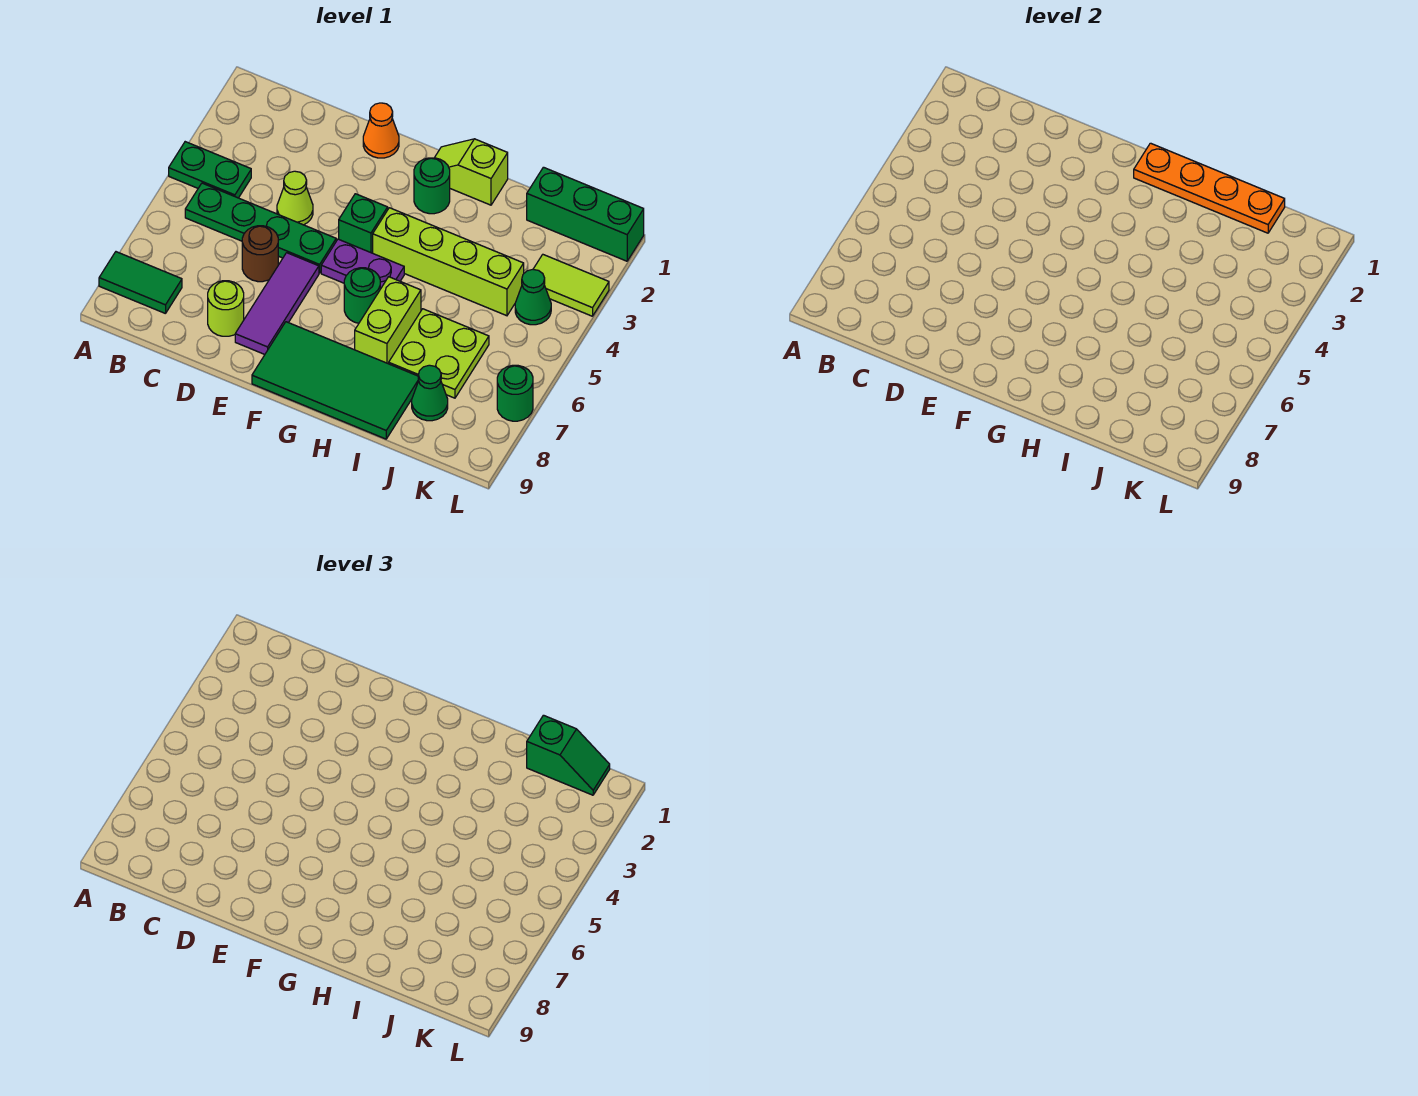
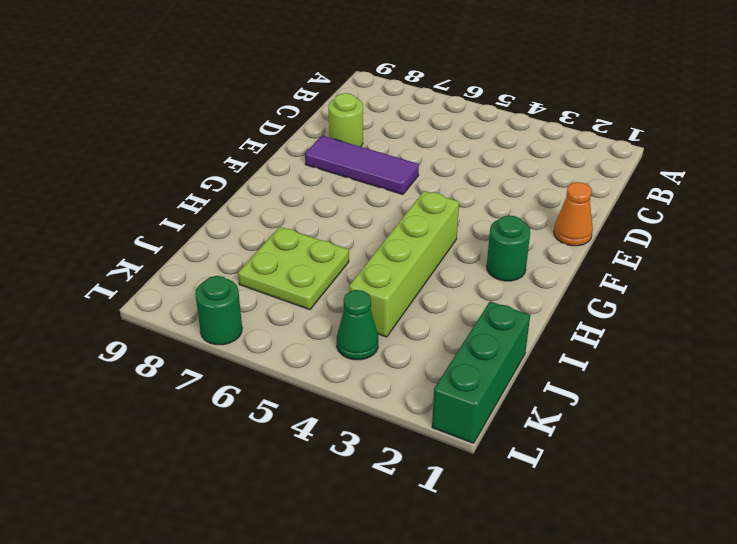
none -> green 1x2 plate [169,142,251,198]
none -> green 1x2 tile [99,252,182,314]
none -> green 1x4 plate [185,183,336,273]

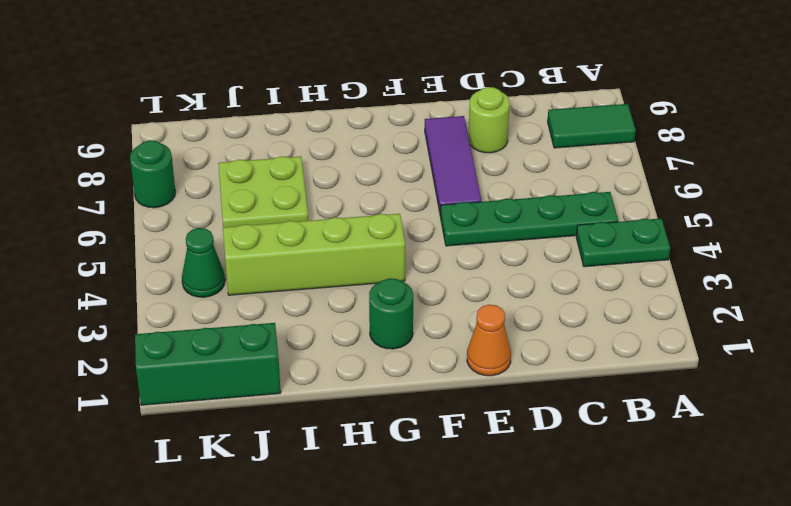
none -> lime 1x1 cone [277,171,313,225]
none -> brown 1x1 round brick [242,226,278,282]
none -> green 1x1 brick [339,194,388,253]

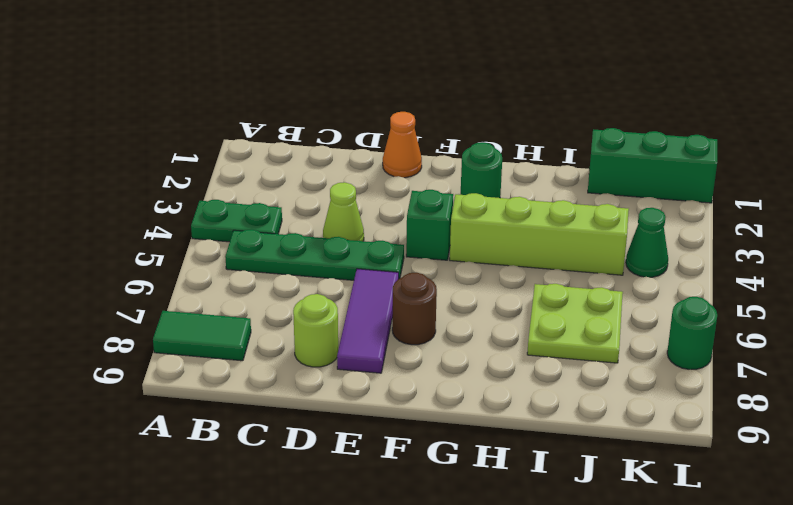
brown 1x1 round brick [392,272,437,345] -> brown 1x1 round brick moved to [242,226,278,282]
none -> purple 1x2 plate [321,239,404,289]
none -> green 2x4 tile [252,322,419,439]
none -> lime 1x2 slope [435,139,508,205]

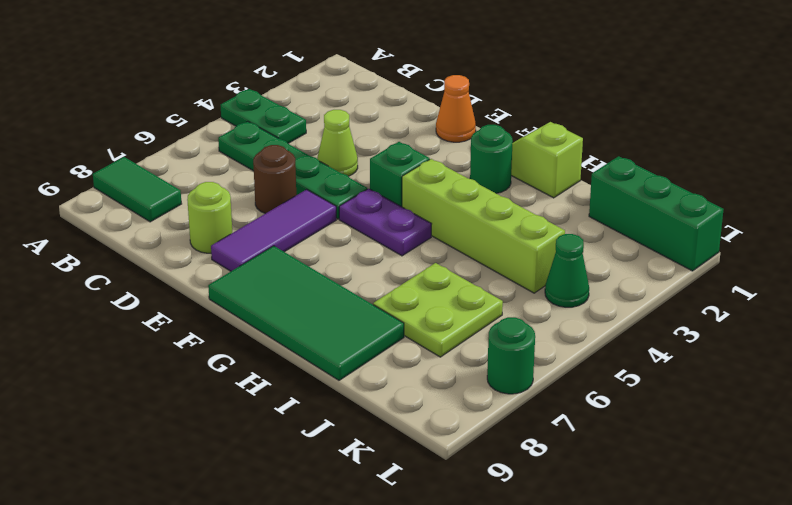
none -> green 1x1 round brick [344,268,380,323]
none -> lime 1x2 brick [355,277,421,364]
none -> green 1x1 cone [412,365,448,421]

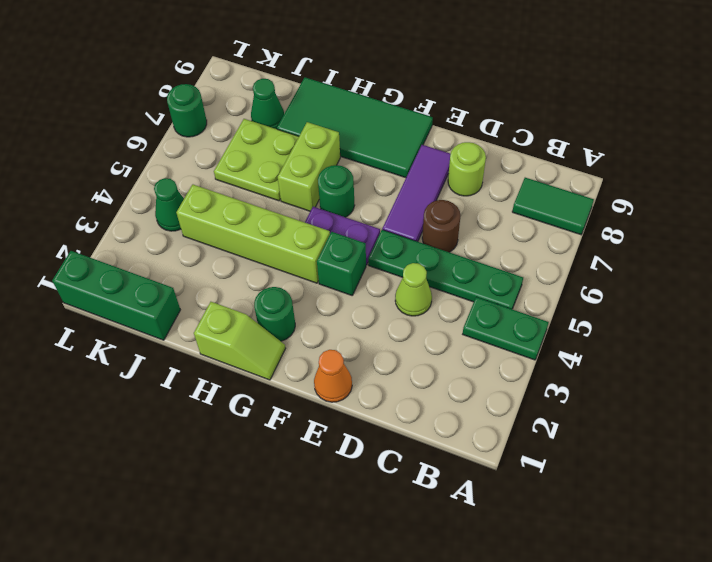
none -> lime 1x2 tile [533,255,609,316]
none -> orange 1x4 plate [1134,143,1285,233]
none -> green 1x2 slope [527,715,610,795]

